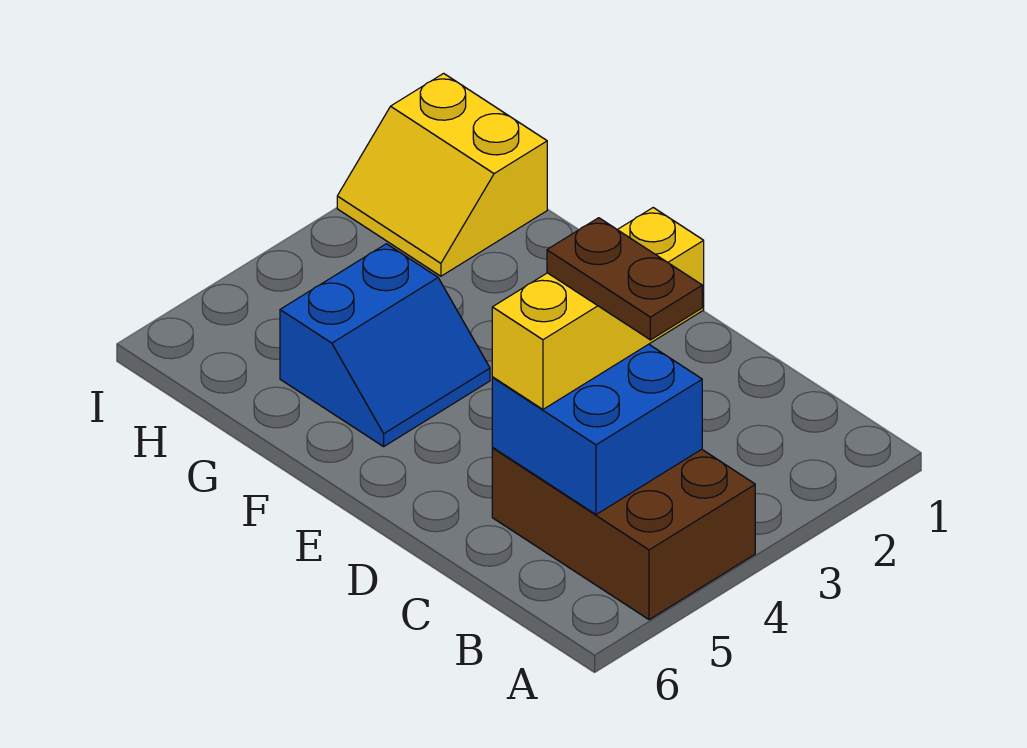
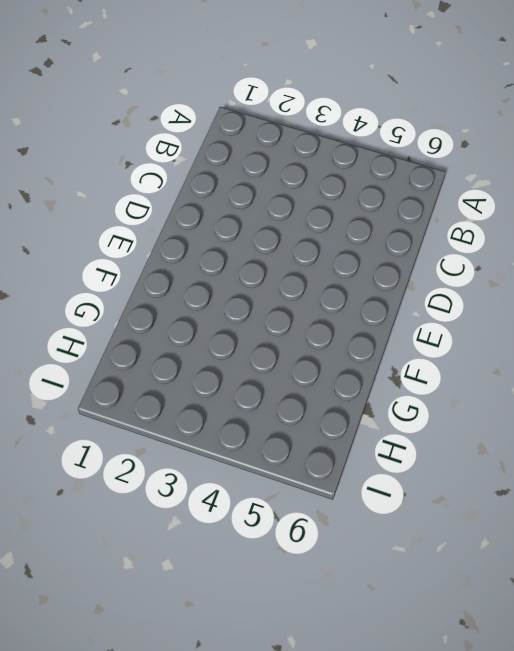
none -> brown 2x3 brick [492,448,755,620]
none -> blue 2x2 slope [280,244,490,447]

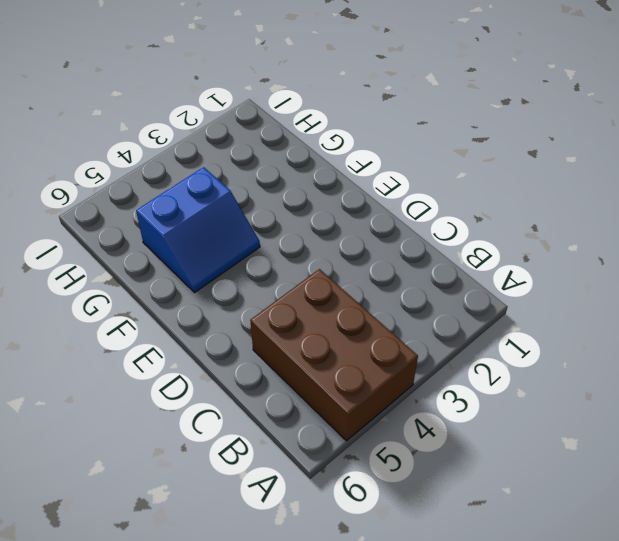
none -> yellow 2x2 slope [337,73,547,276]
none -> blue 2x2 brick [492,344,702,514]

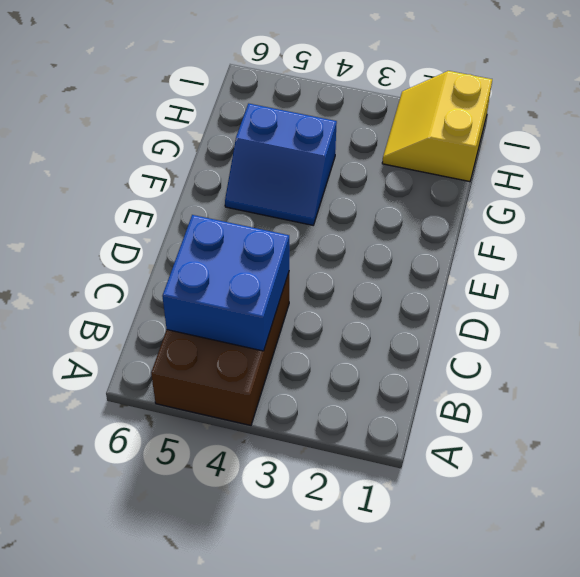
none -> yellow 1x3 brick [492,208,704,409]
none -> brown 1x2 plate [547,218,702,340]

